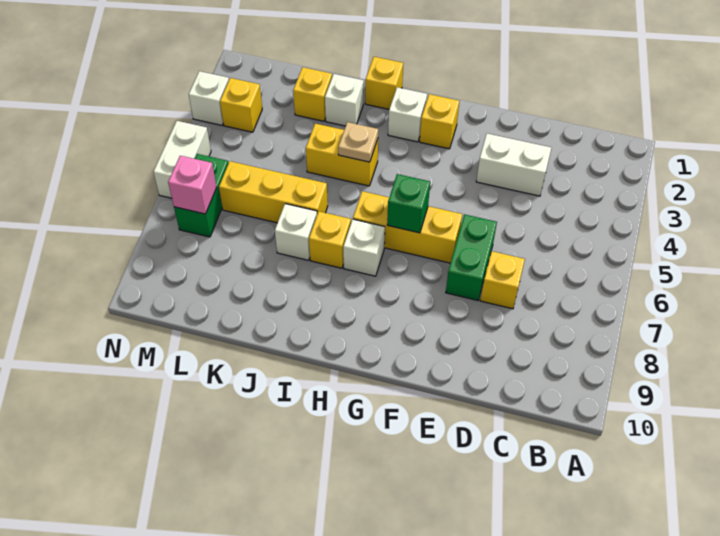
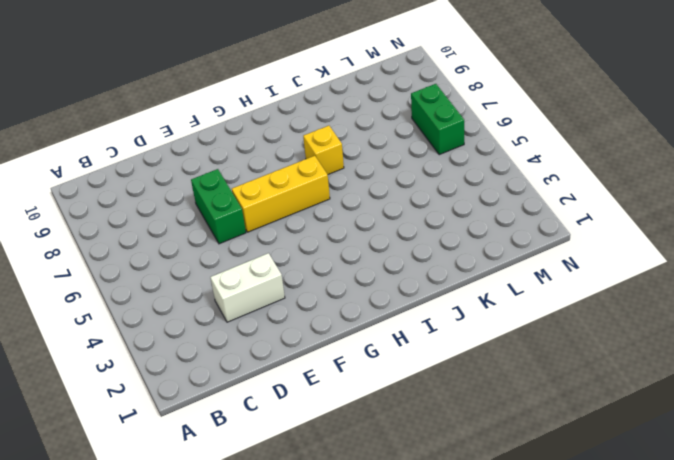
none -> yellow 1x1 brick [480,251,525,309]
none -> yellow 1x1 brick [420,94,459,149]
none -> white 1x1 brick [388,87,427,142]

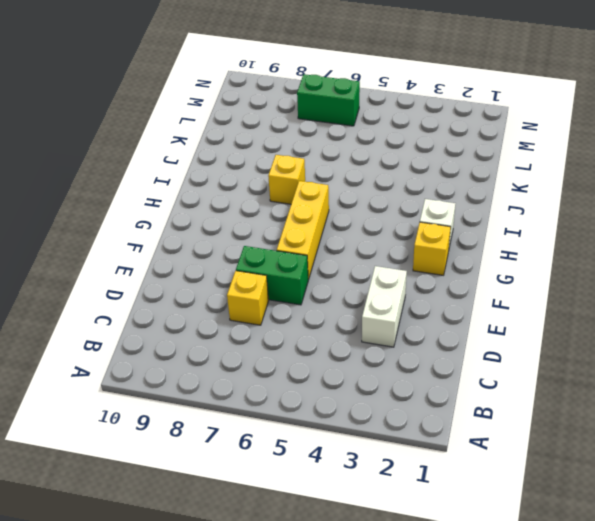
none -> white 1x1 brick [343,219,385,276]
none -> yellow 1x1 brick [365,57,403,109]
none -> yellow 1x2 brick [306,124,378,186]

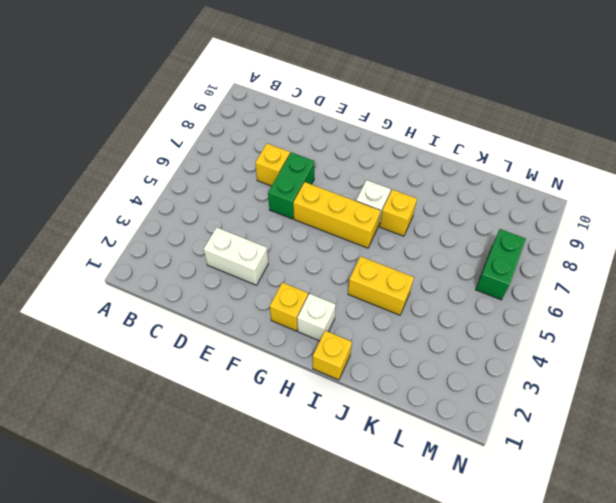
none -> white 1x1 brick [325,74,364,126]
none -> yellow 1x3 brick [219,161,328,223]
none -> white 1x1 brick [275,204,317,260]

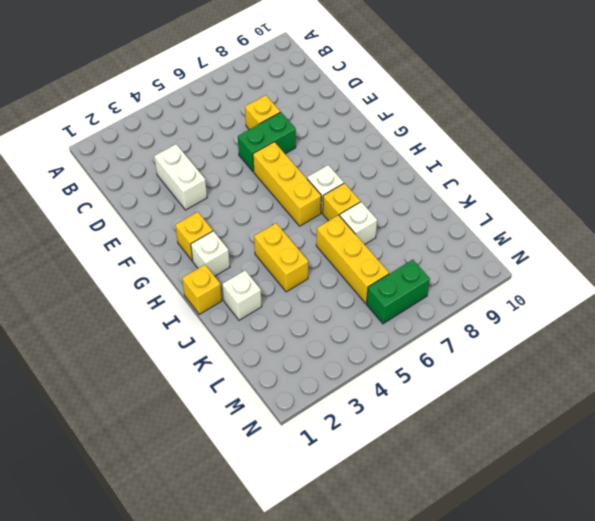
none -> yellow 1x1 brick [293,67,332,121]
none -> yellow 1x1 brick [220,78,262,132]
none -> white 1x1 brick [189,71,229,125]

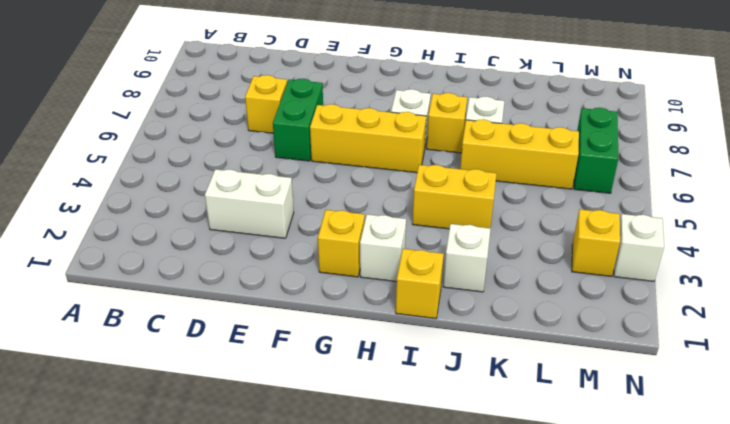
none -> yellow 1x1 brick [293,67,332,121]
none -> white 1x2 brick [153,121,211,198]
none -> green 1x1 brick [387,174,430,233]

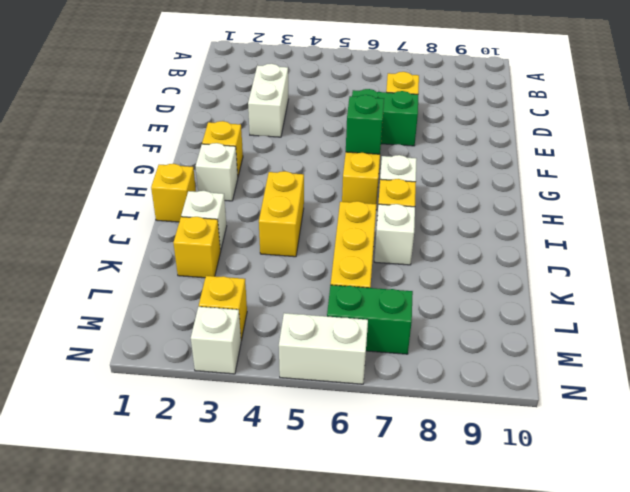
none -> tan 1x1 plate [338,122,378,162]
none -> pink 1x1 brick [168,156,217,214]

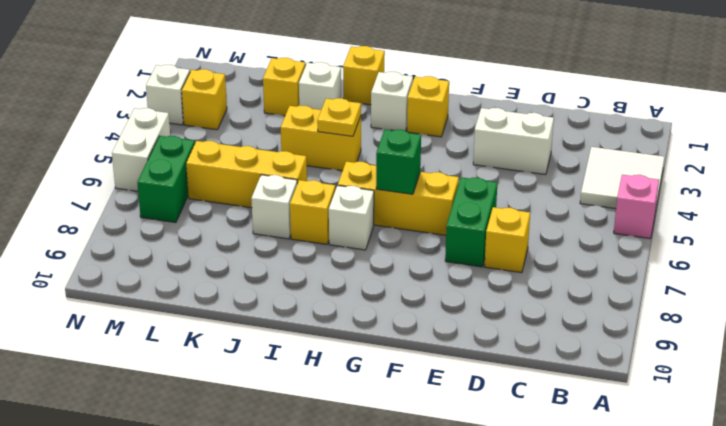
white 2x2 tile [580,147,664,209] -> none
pink 1x1 brick [614,175,659,239] -> pink 1x1 brick moved to [168,156,217,214]
yellow 1x1 plate [317,98,361,136] -> tan 1x1 plate [338,122,378,162]

